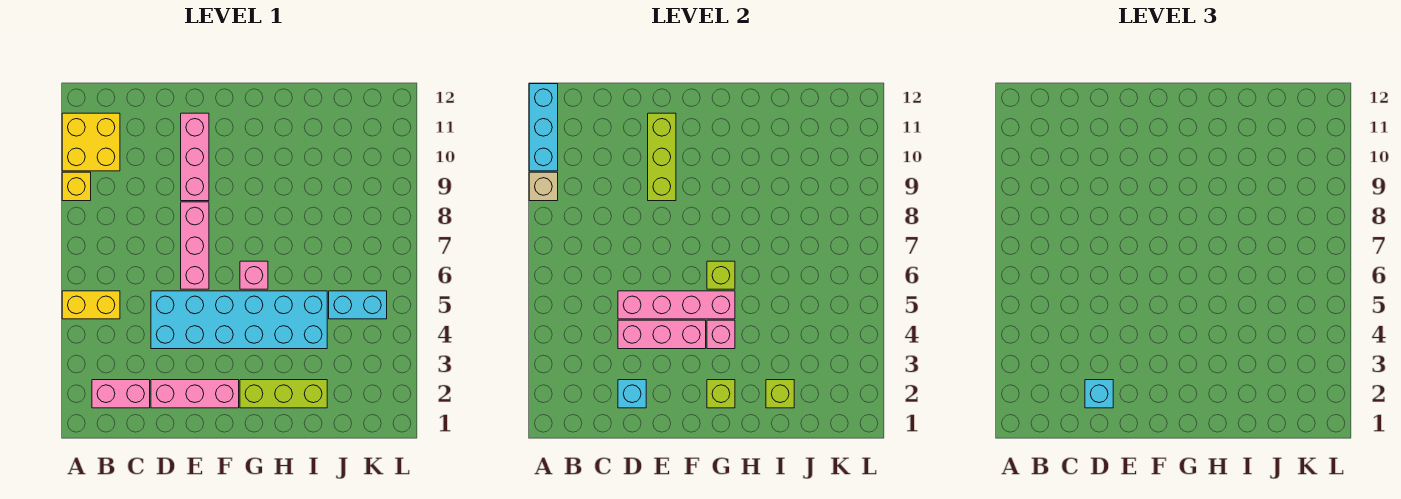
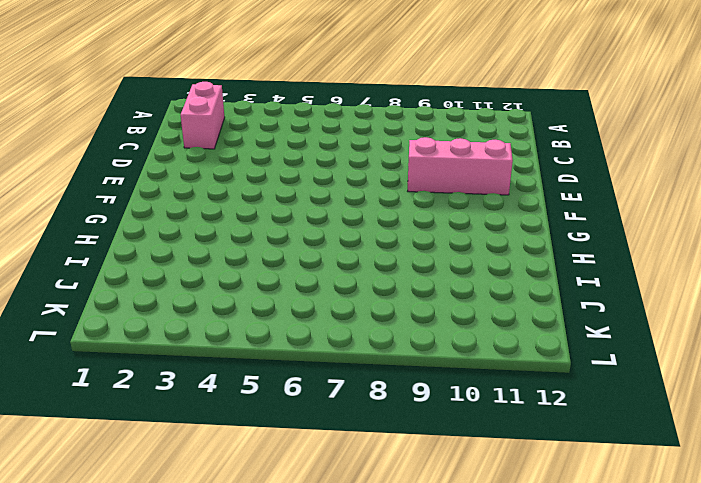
none -> yellow 1x2 brick [62,291,120,319]
none -> yellow 1x1 brick [62,172,91,201]
none -> yellow 2x2 brick [62,113,120,171]

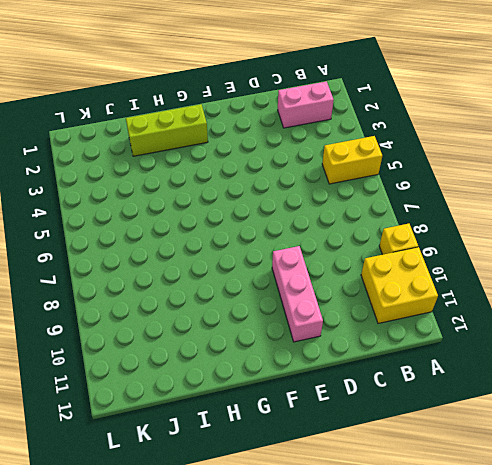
none -> pink 1x3 brick [151,380,239,408]
none -> cyan 2x6 brick [151,291,327,349]
none -> pink 1x3 brick [181,202,209,289]

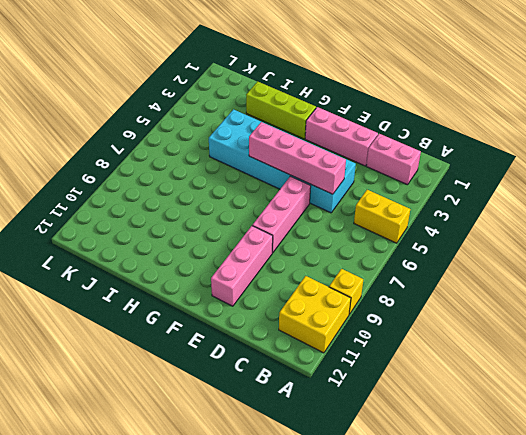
none -> pink 1x1 brick [240,261,268,289]
none -> cyan 1x2 brick [329,291,387,319]
none -> tan 1x1 brick [529,172,558,201]

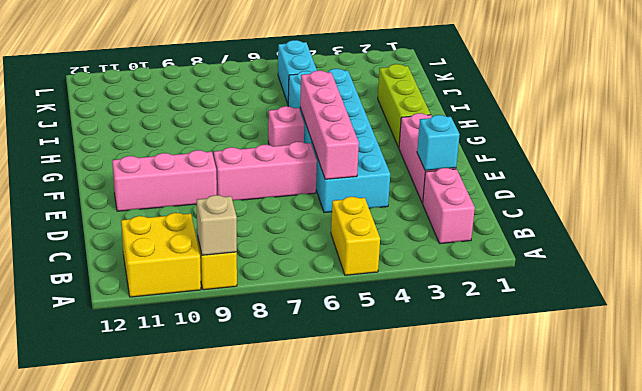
none -> cyan 1x3 brick [529,84,558,171]
none -> pink 1x3 brick [618,320,706,349]
none -> lime 1x3 brick [648,113,676,201]

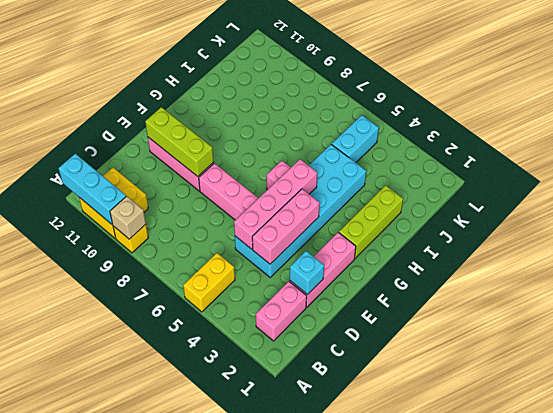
none -> lime 1x1 brick [707,380,735,408]
none -> pink 1x1 brick [707,320,735,349]
none -> lime 1x1 brick [707,261,735,289]

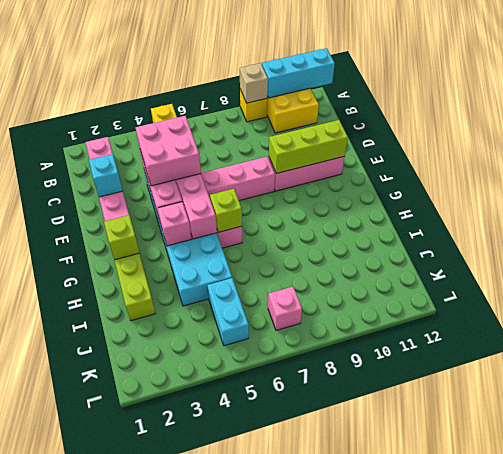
pink 2x2 brick [136,116,201,186] -> none
pink 1x1 brick [268,287,302,330] -> none
none -> lime 1x1 brick [766,380,794,408]
none -> cyan 1x1 brick [1085,380,1113,408]

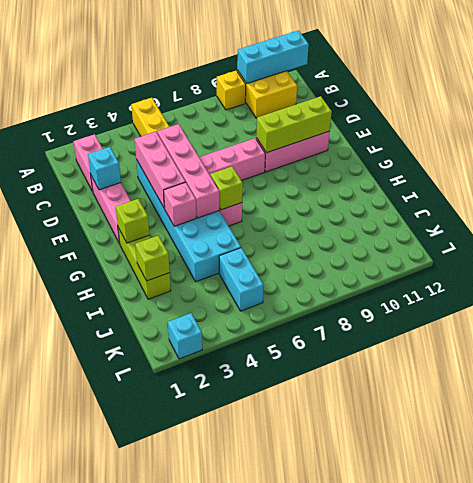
cyan 1x1 brick [168,313,202,359] -> cyan 1x1 brick moved to [1085,380,1113,408]
none -> tan 1x1 brick [529,172,558,201]

